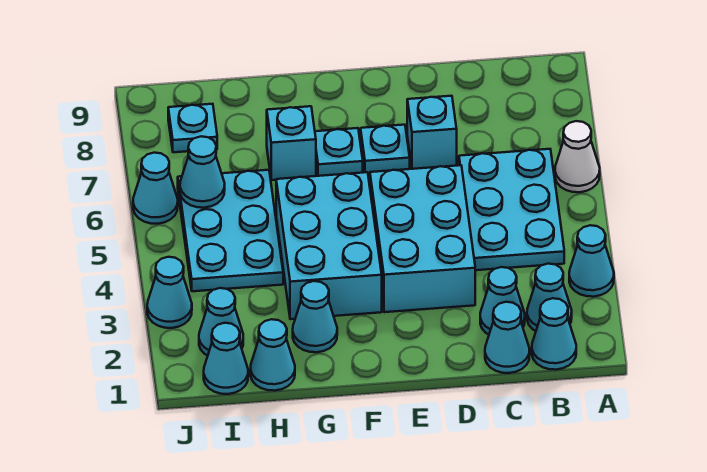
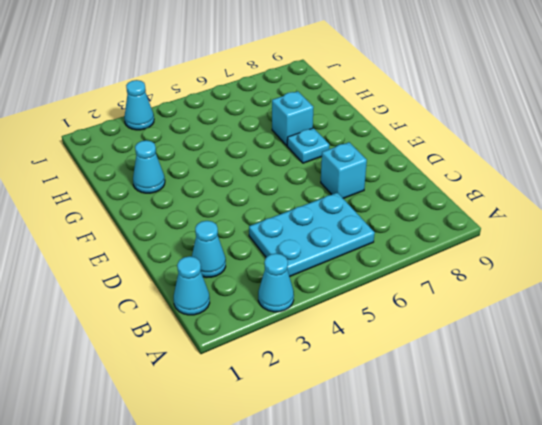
none -> white 1x1 cone [555,121,600,192]
none -> cyan 1x1 cone [527,264,572,331]
none -> cyan 1x1 cone [485,302,530,373]

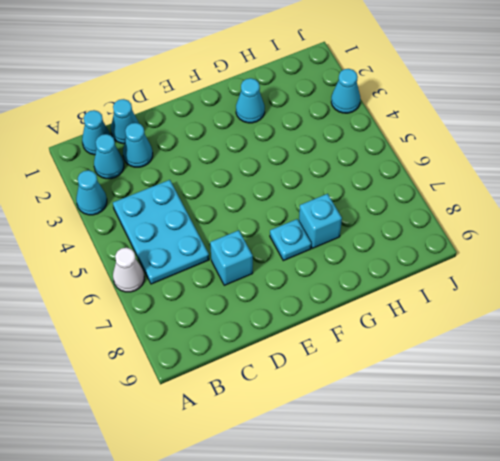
none -> cyan 2x3 brick [370,165,475,312]
none -> cyan 1x1 plate [361,125,410,173]
none -> cyan 2x3 brick [276,172,382,319]

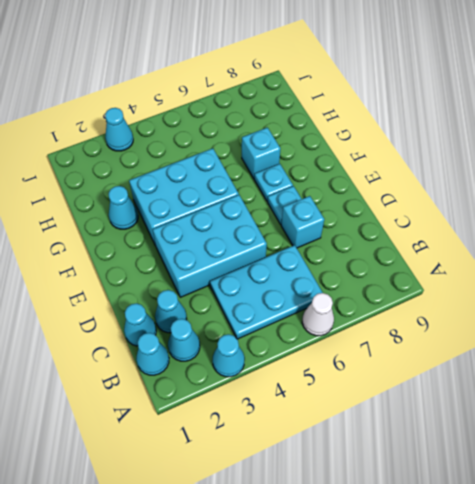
none -> cyan 1x1 cone [250,319,295,391]
none -> cyan 2x3 plate [178,170,283,291]
none -> cyan 1x1 cone [204,323,248,394]

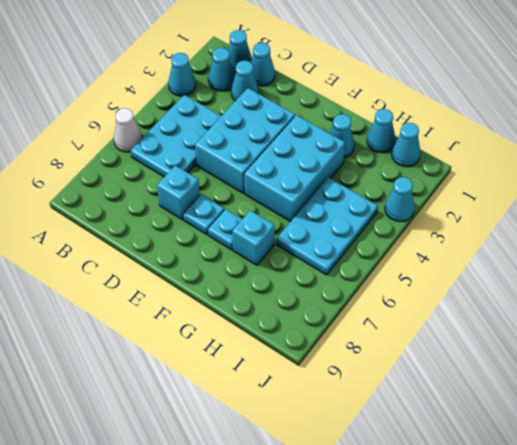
none -> cyan 1x1 cone [199,288,243,356]
none -> cyan 1x1 plate [168,104,217,152]
none -> cyan 1x1 cone [133,153,178,224]

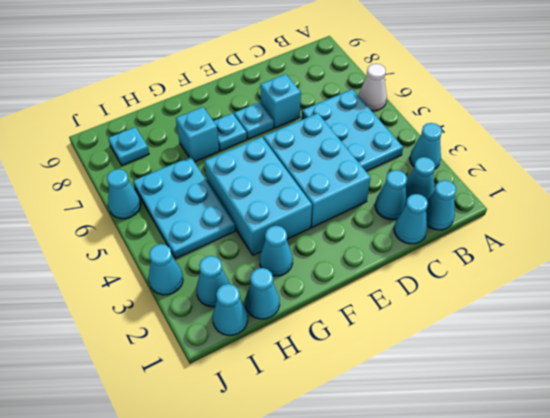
none -> cyan 1x1 cone [180,136,225,208]

